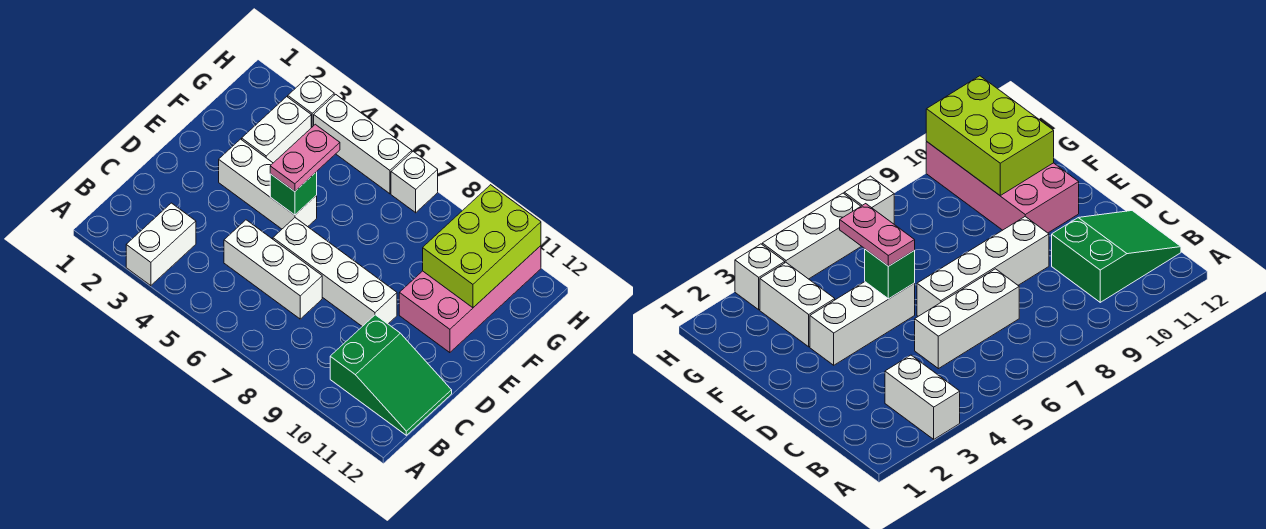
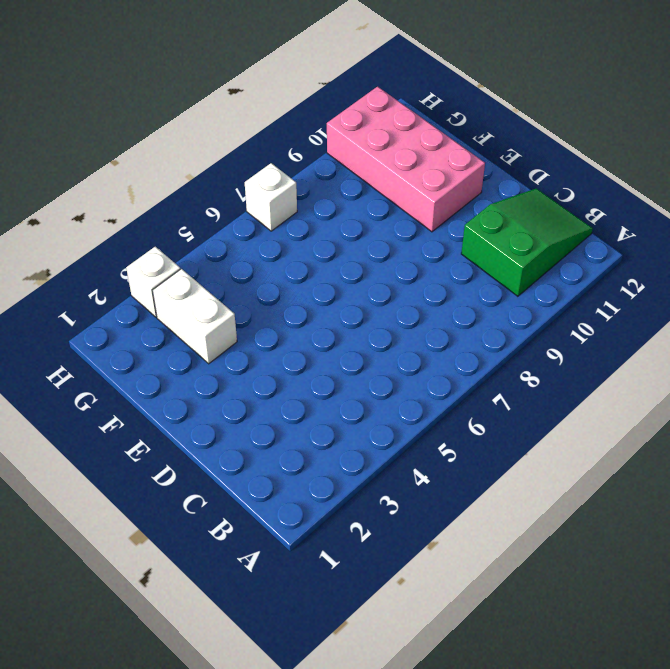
none -> white 1x2 brick [126,203,196,286]
none -> white 1x3 brick [224,220,322,319]
none -> white 1x4 brick [273,218,397,326]

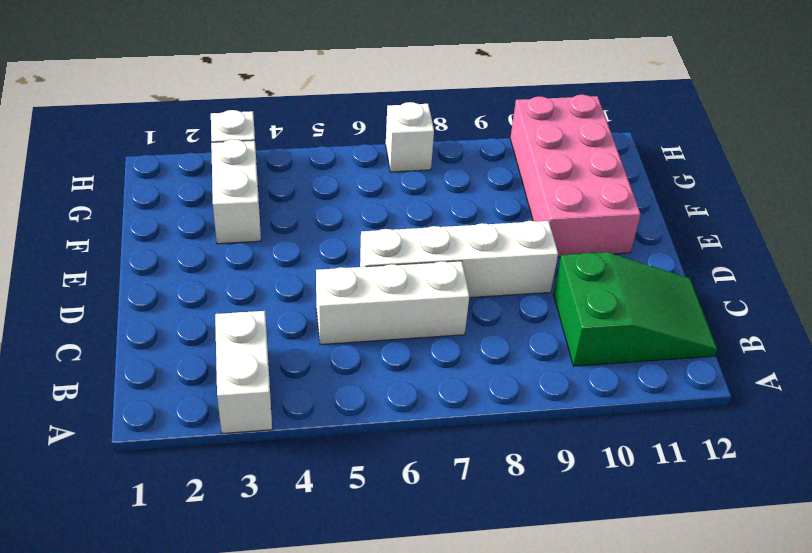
none -> white 1x3 brick [219,139,317,229]
none -> white 1x3 brick [314,94,412,194]
none -> green 1x1 brick [270,172,317,215]

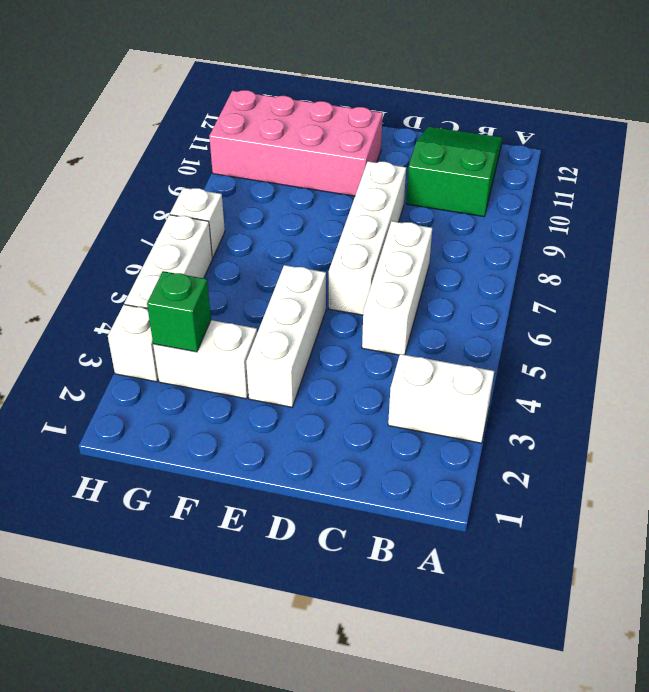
green 1x1 brick [147,271,211,352] -> green 1x1 brick moved to [270,172,317,215]
none -> lime 2x3 brick [423,185,541,308]
none -> pink 1x2 plate [270,124,340,191]

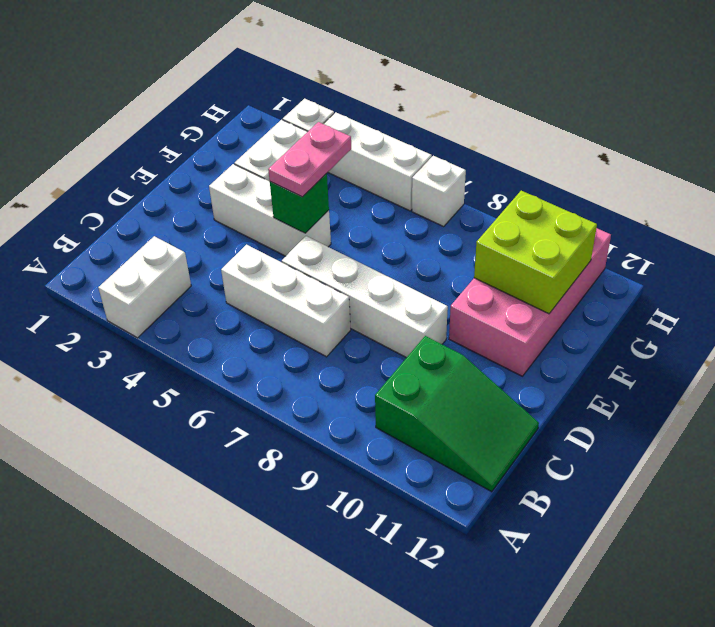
lime 2x2 brick [474,191,597,314] -> lime 2x3 brick [423,185,541,308]

